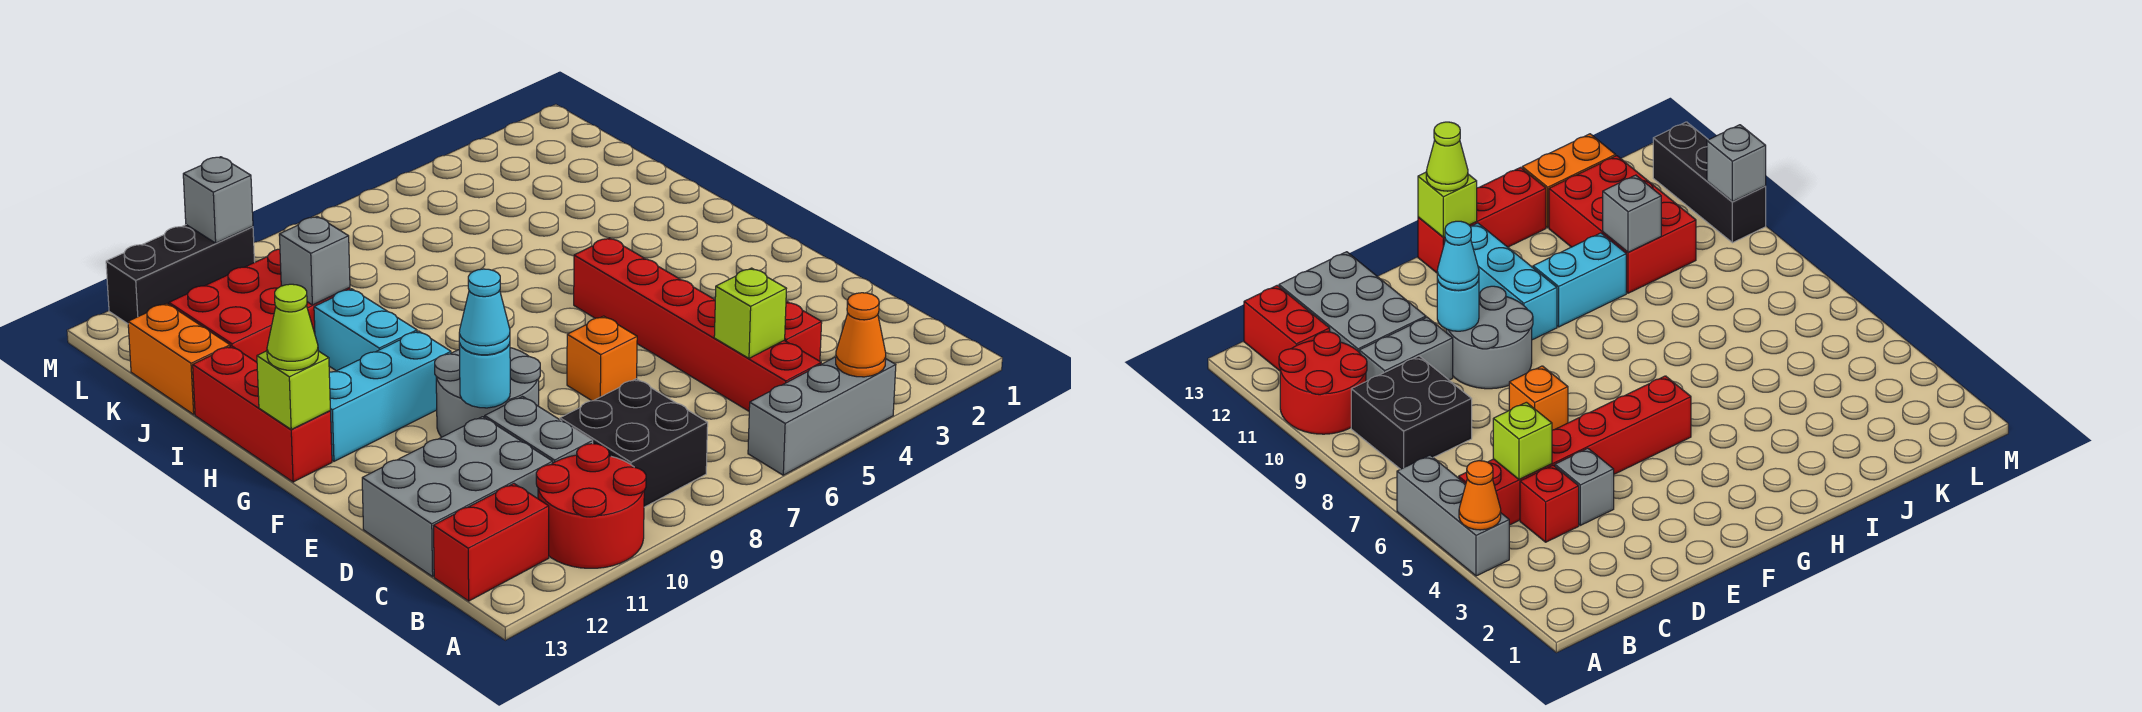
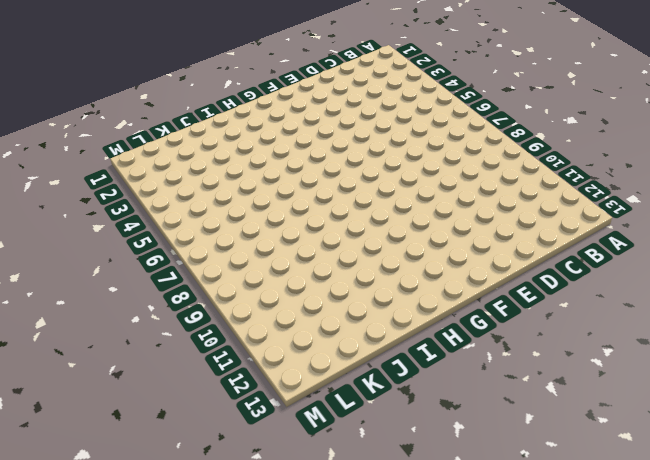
none -> grey 1x3 brick [748,357,896,475]
none -> red 2x2 round brick [536,444,646,568]
none -> red 1x6 brick [574,238,821,411]

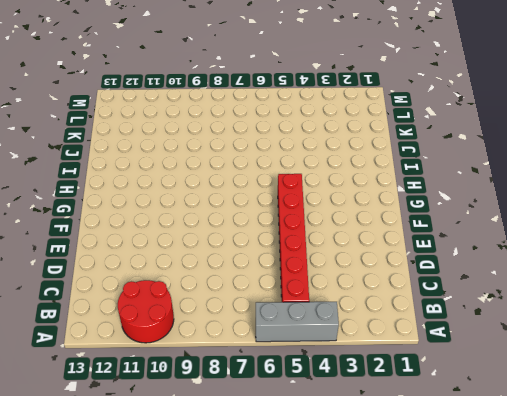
none -> black 2x2 brick [560,379,708,507]
none -> red 1x2 brick [434,484,549,601]
none -> red 1x1 brick [785,302,822,361]

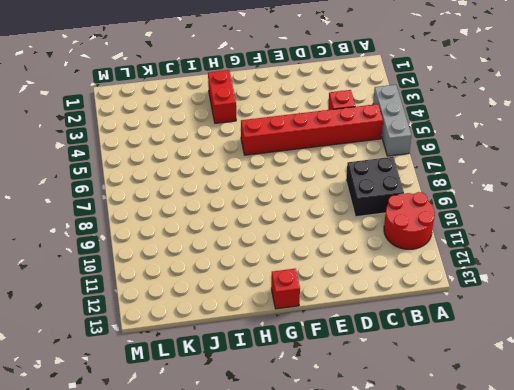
red 1x1 brick [271,269,300,309] -> red 1x3 brick [193,346,332,482]
red 1x2 brick [208,70,236,123] -> red 1x2 brick moved to [434,484,549,601]
none -> grey 1x2 brick [485,397,593,463]
none -> grey 2x3 brick [362,417,553,576]
none -> grey 1x1 brick [1555,448,1614,525]

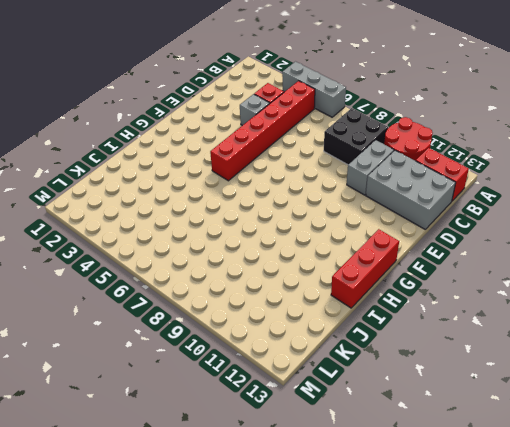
none -> orange 1x1 brick [567,316,637,401]
none -> grey 2x2 round brick [435,348,540,437]
none -> cyan 1x3 brick [329,331,451,461]

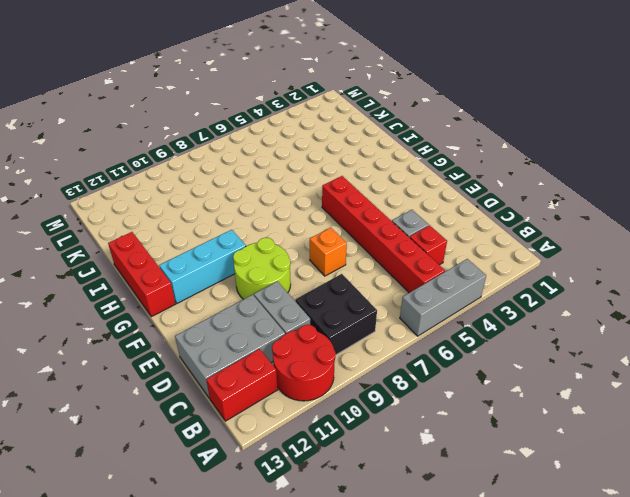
lime 2x2 round brick [233,238,291,299] -> grey 2x2 round brick [435,348,540,437]
none -> cyan 1x2 brick [314,289,417,371]
none -> red 2x3 brick [169,249,350,362]
none -> orange 1x2 brick [128,304,230,414]

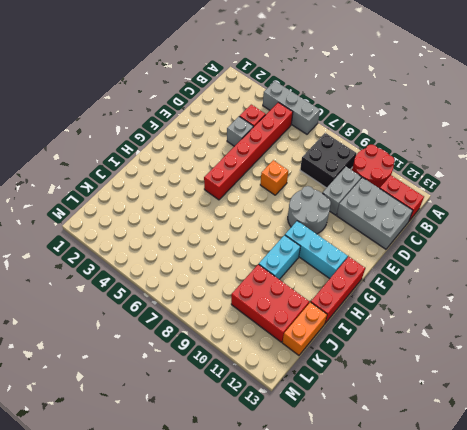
none -> black 1x3 brick [106,225,255,324]
none -> orange 1x1 cone [836,293,886,377]
none -> lime 1x1 brick [714,268,786,358]

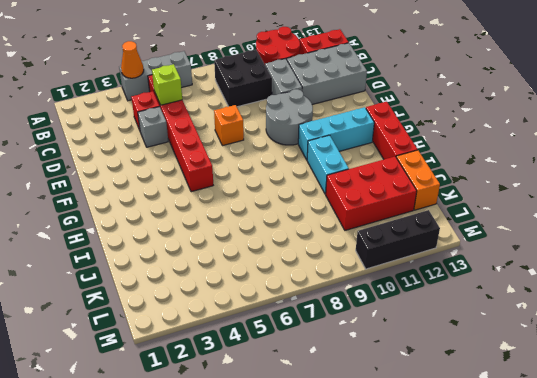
none -> cyan 1x1 round brick [459,343,510,408]
none -> lime 1x1 brick [257,351,330,429]
none -> grey 1x1 brick [279,217,350,305]

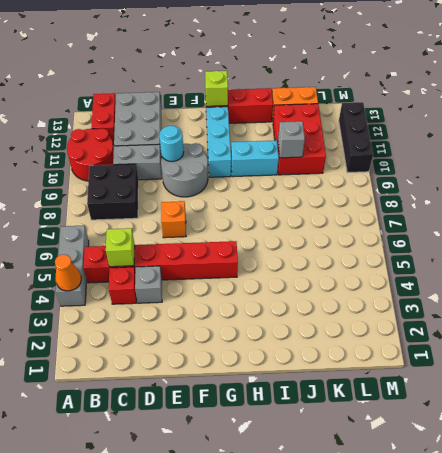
none -> grey 1x1 brick [183,157,253,243]
none -> cyan 1x1 cone [459,269,510,355]
none -> lime 1x1 cone [267,284,318,370]

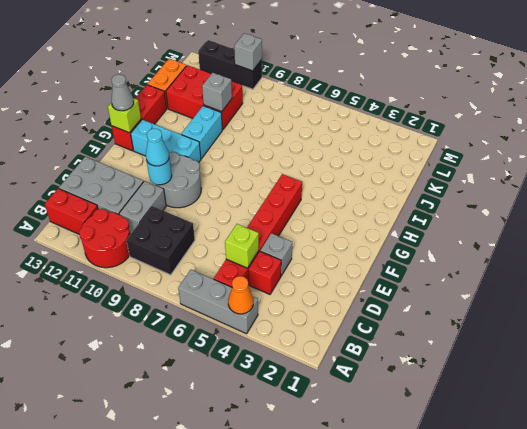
grey 1x1 cone [111,74,134,111] -> lime 1x1 cone [267,284,318,370]
none -> orange 1x1 brick [567,316,637,401]

